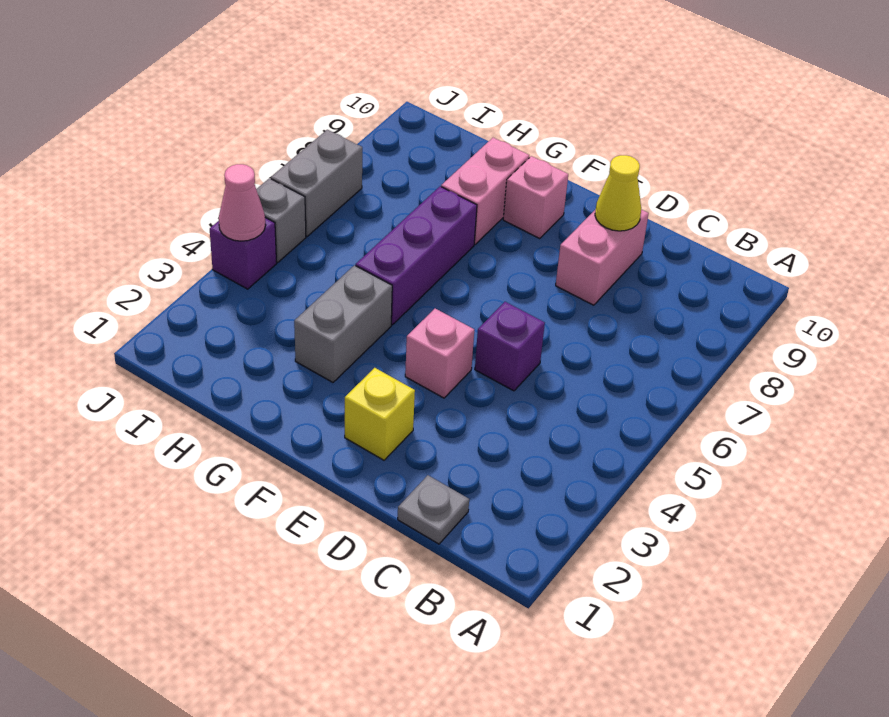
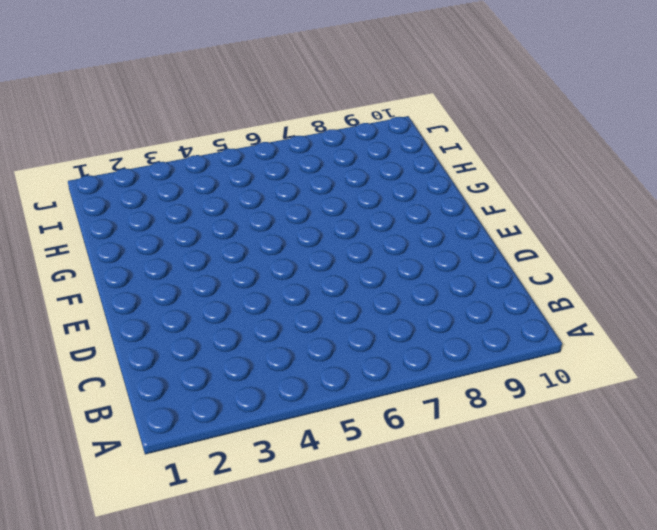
none -> grey 1x1 plate [398,475,469,544]
none -> purple 1x1 brick [475,302,545,391]
none -> pink 1x2 brick [556,209,649,305]

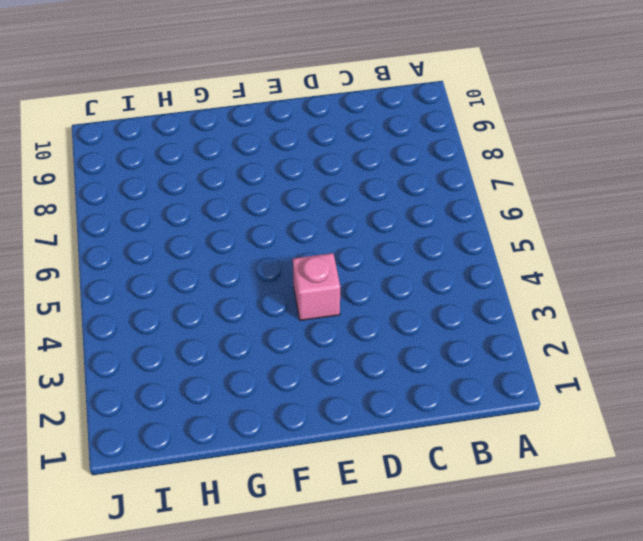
none -> grey 1x1 plate [398,475,469,544]
none -> purple 1x1 brick [475,302,545,391]
none -> pink 1x2 brick [556,209,649,305]

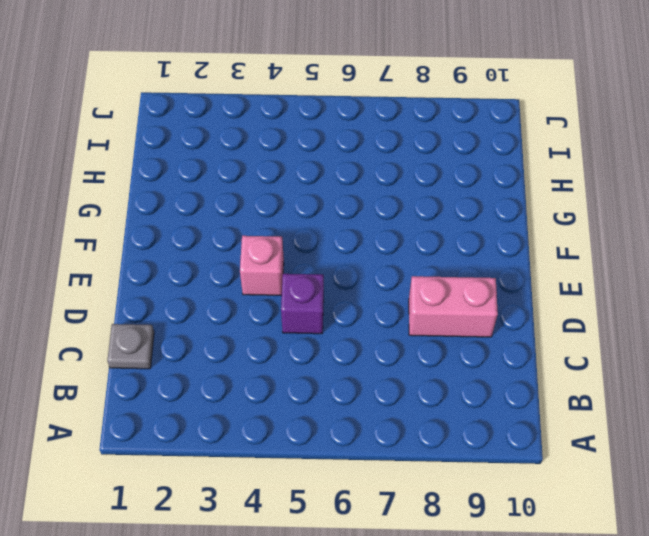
none -> yellow 1x1 brick [345,368,415,460]
none -> pink 1x1 brick [503,156,568,239]
none -> grey 1x2 brick [294,265,392,382]

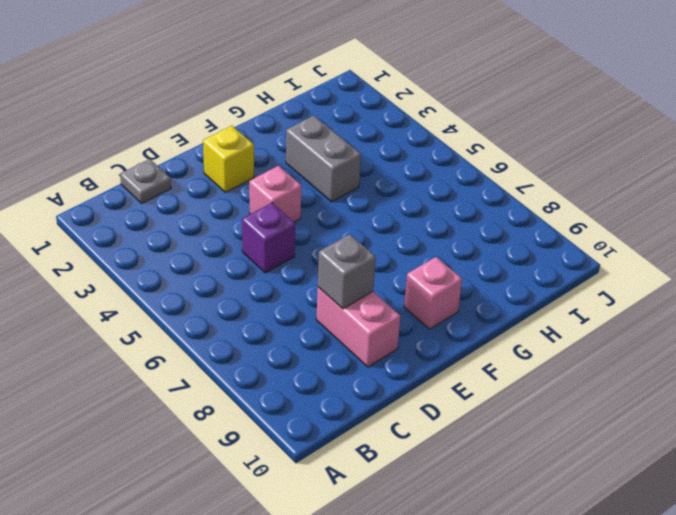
grey 1x1 brick [318,234,376,309] -> grey 1x1 brick moved to [256,178,306,262]
none -> purple 1x3 brick [355,186,477,325]
none -> pink 1x2 brick [441,138,529,244]
none -> purple 1x1 brick [210,218,277,289]

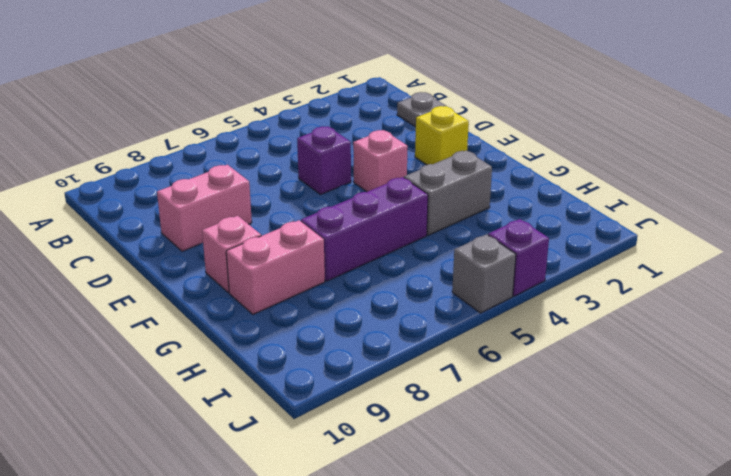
none -> grey 1x2 brick [271,130,362,236]
none -> yellow 1x1 cone [595,155,641,231]
none -> pink 1x1 cone [219,164,266,241]

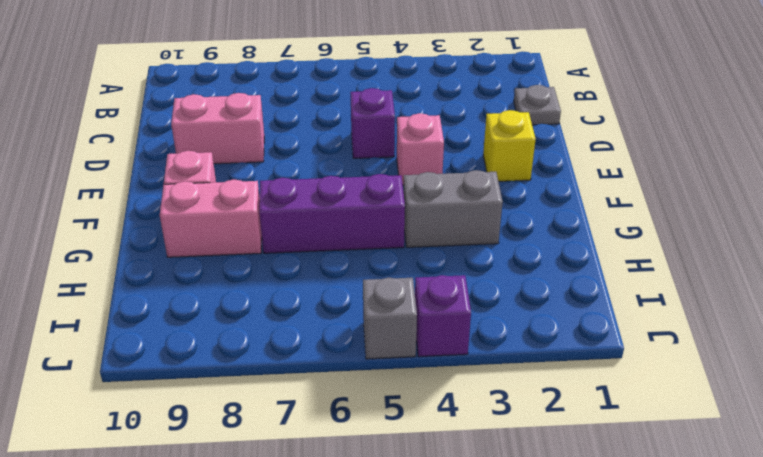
none -> grey 1x2 brick [271,130,362,236]
none -> yellow 1x1 cone [595,155,641,231]
none -> pink 1x1 cone [219,164,266,241]

